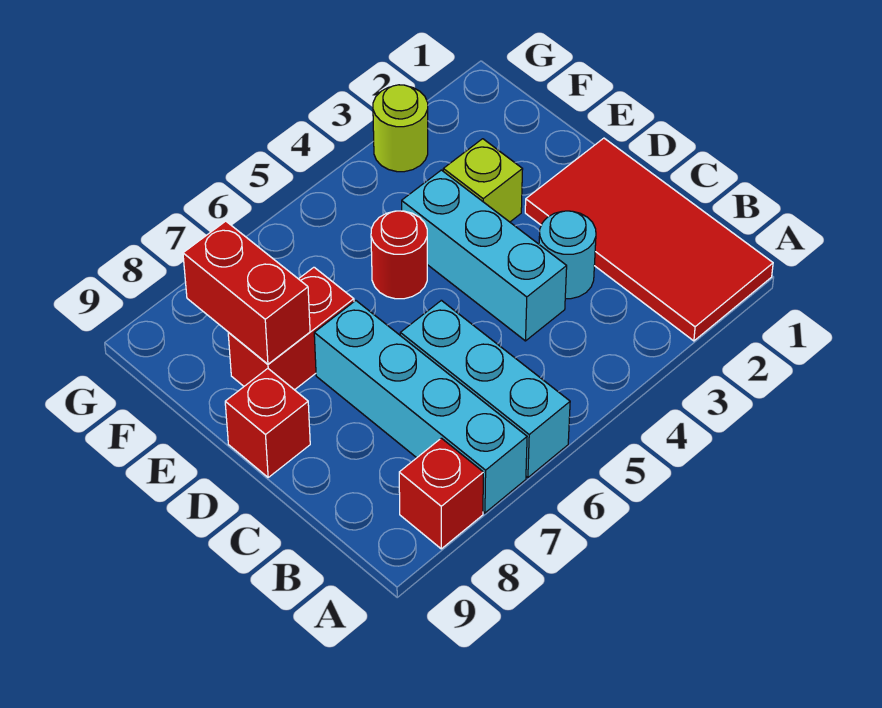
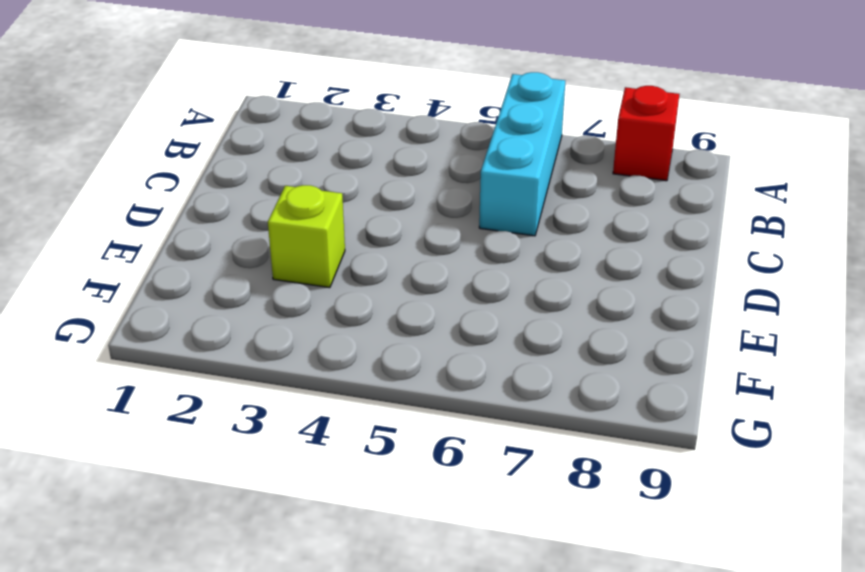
none -> red 2x4 tile [525,138,773,341]
none -> cyan 1x4 brick [314,301,527,513]
none -> cyan 1x1 round brick [539,211,596,299]

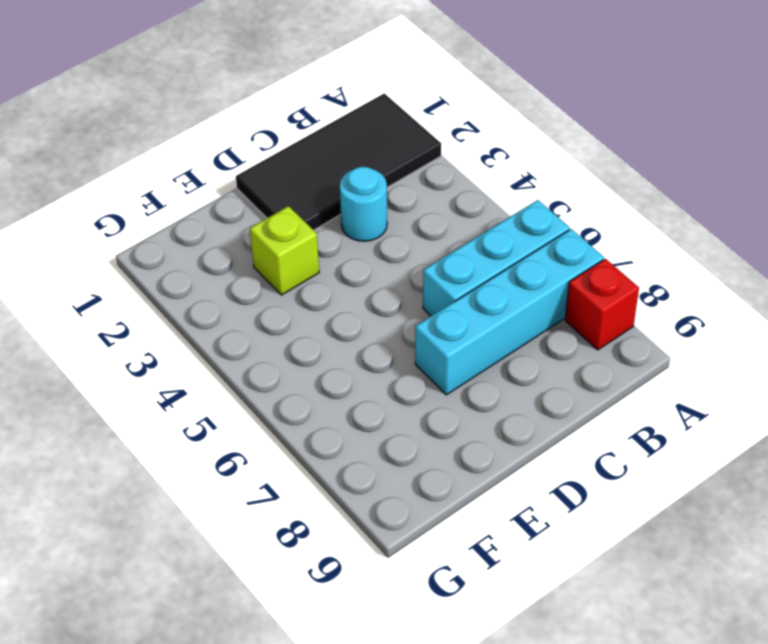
black 2x4 tile [236,93,441,230] -> red 2x4 tile [525,138,773,341]
none -> cyan 1x3 brick [402,170,567,341]
none -> red 1x1 brick [225,369,310,477]
none -> red 1x1 round brick [371,211,427,299]

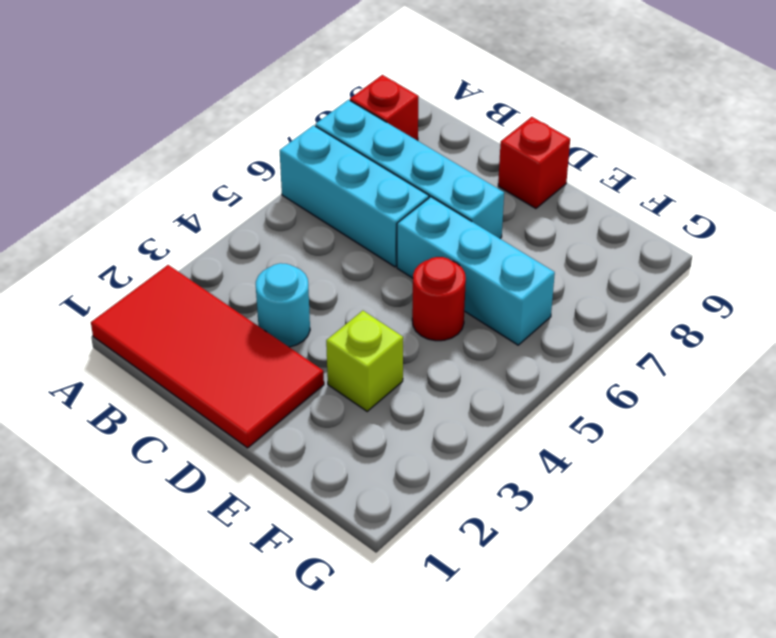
cyan 1x3 brick [397,197,555,345] -> cyan 1x3 brick moved to [402,170,567,341]
none -> red 1x2 brick [228,267,354,390]
none -> lime 1x1 round brick [373,85,428,172]
none -> red 1x2 brick [183,221,310,364]

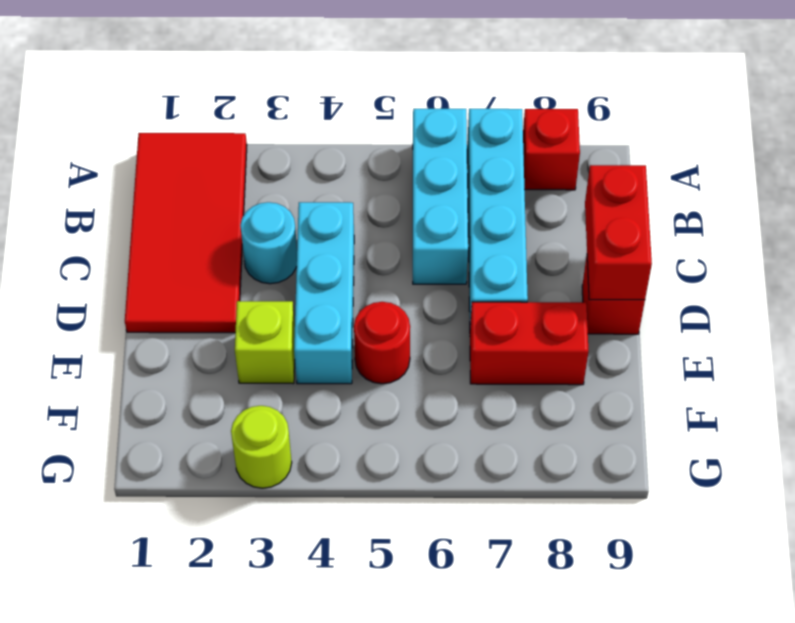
red 1x2 brick [585,165,652,300] -> red 1x2 brick moved to [183,221,310,364]

